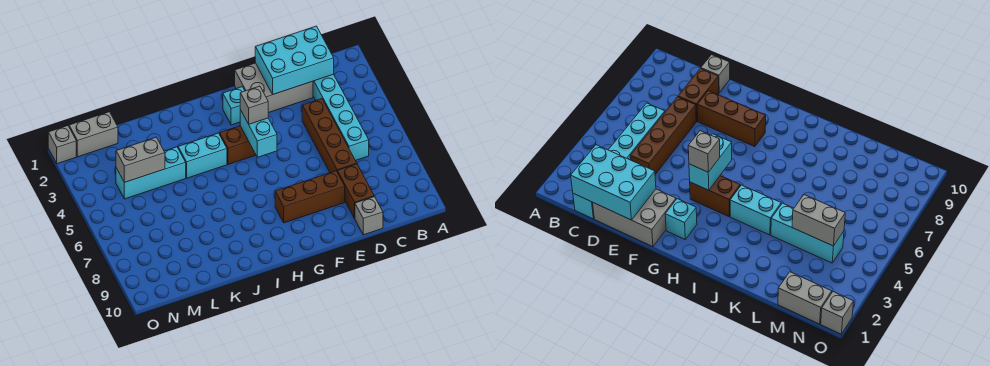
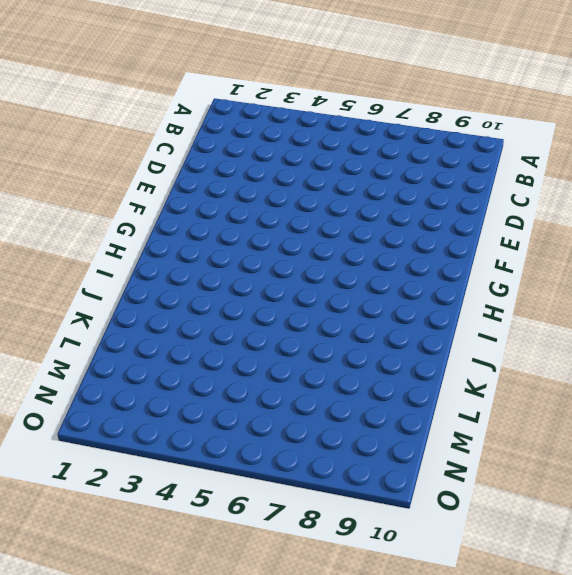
none -> cyan 1x6 brick [313,74,369,160]
none -> grey 2x3 brick [235,63,313,113]
none -> brown 1x4 brick [302,99,357,173]

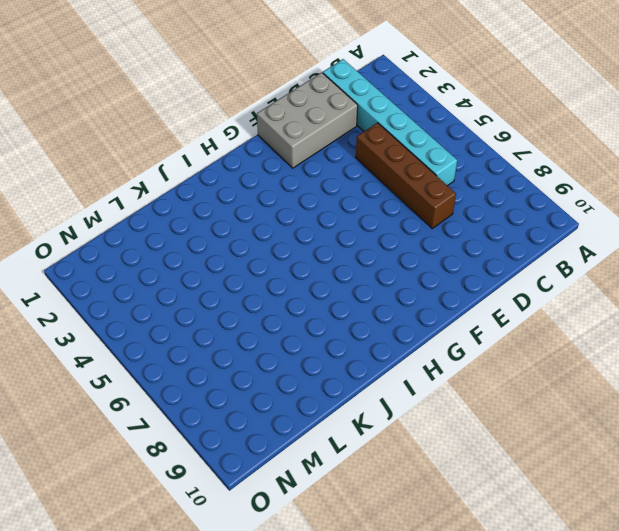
none -> brown 1x2 brick [337,164,374,218]
none -> grey 1x1 brick [355,197,383,235]
none -> brown 1x3 brick [275,171,345,223]

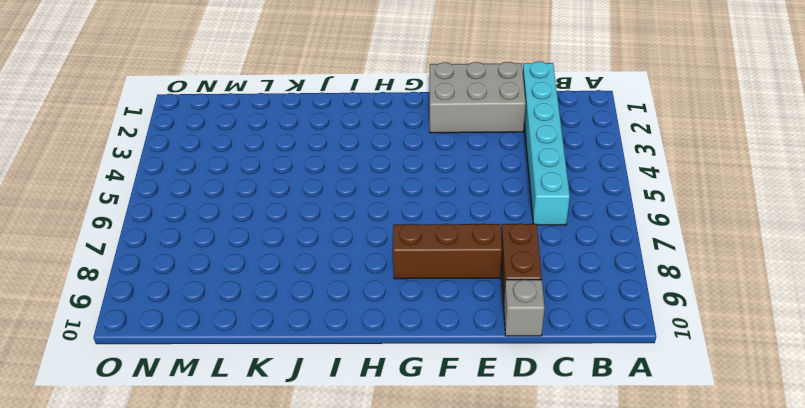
none -> brown 1x4 brick [302,99,357,173]
none -> cyan 1x1 brick [223,87,245,125]
none -> brown 1x2 brick [220,126,256,164]

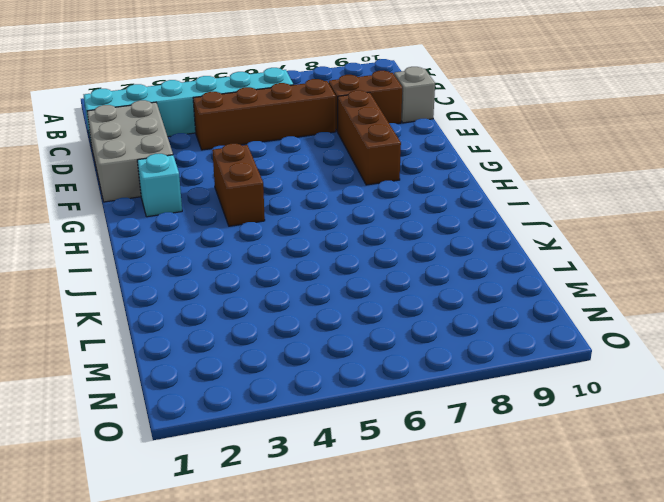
none -> cyan 1x2 brick [178,133,227,178]
none -> cyan 1x3 brick [116,147,186,199]
none -> grey 1x2 brick [69,112,118,157]

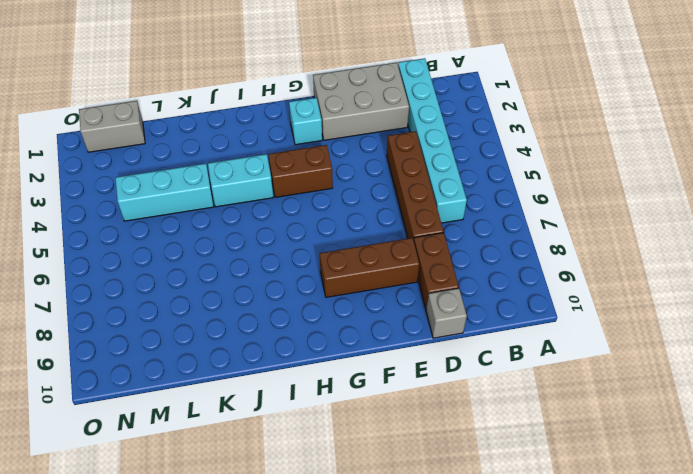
none -> grey 1x1 brick [48,126,76,164]
none -> cyan 2x3 brick [255,26,334,94]
none -> cyan 1x2 brick [240,110,277,157]

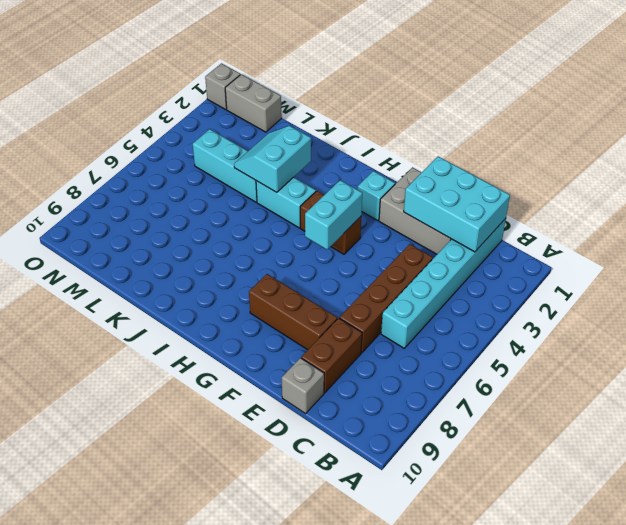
cyan 2x2 slope [234,126,311,192] -> none
none -> grey 1x2 brick [116,137,165,182]
none -> grey 1x1 brick [240,86,268,124]

